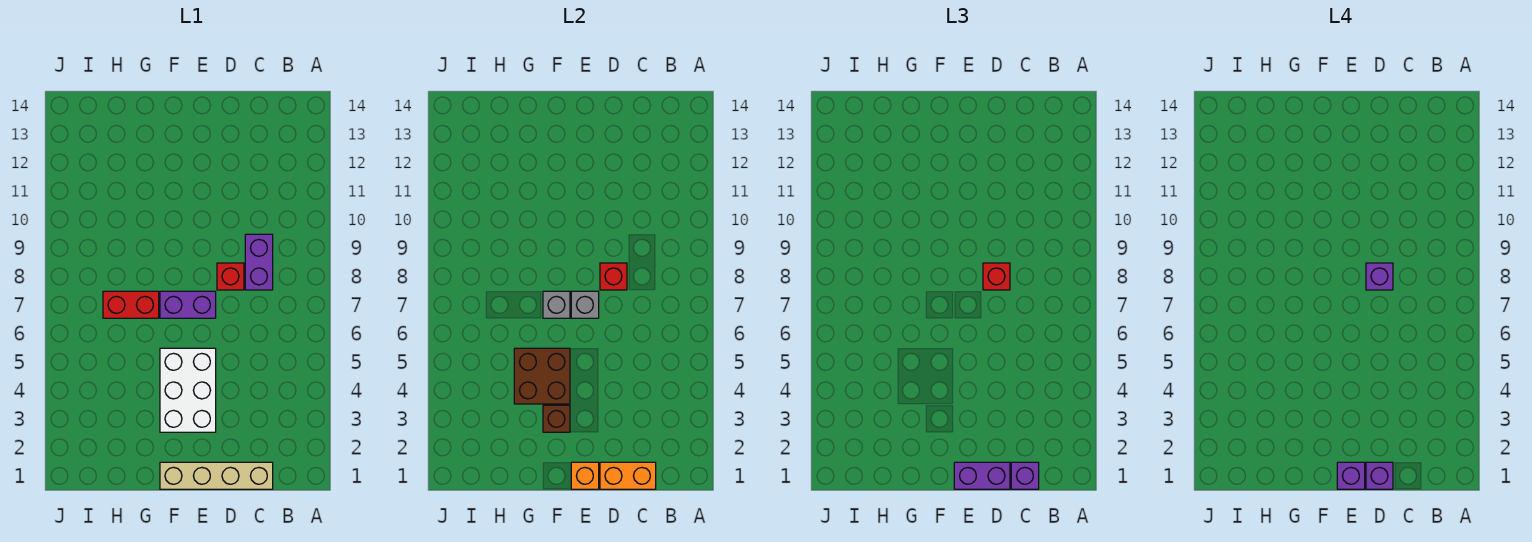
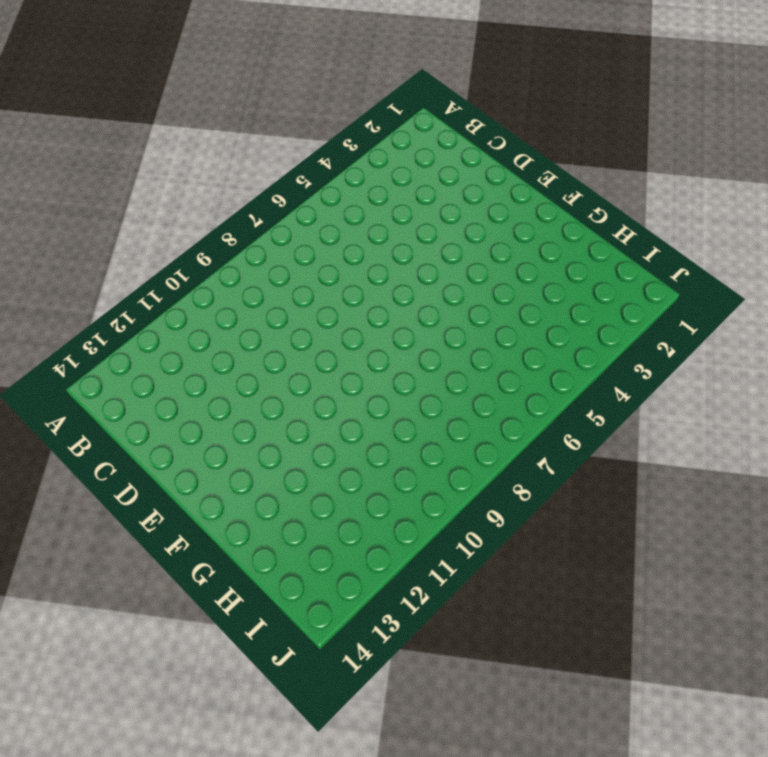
none -> tan 1x4 brick [160,462,273,489]
none -> purple 1x2 brick [245,234,273,290]
none -> red 1x1 brick [217,263,244,290]

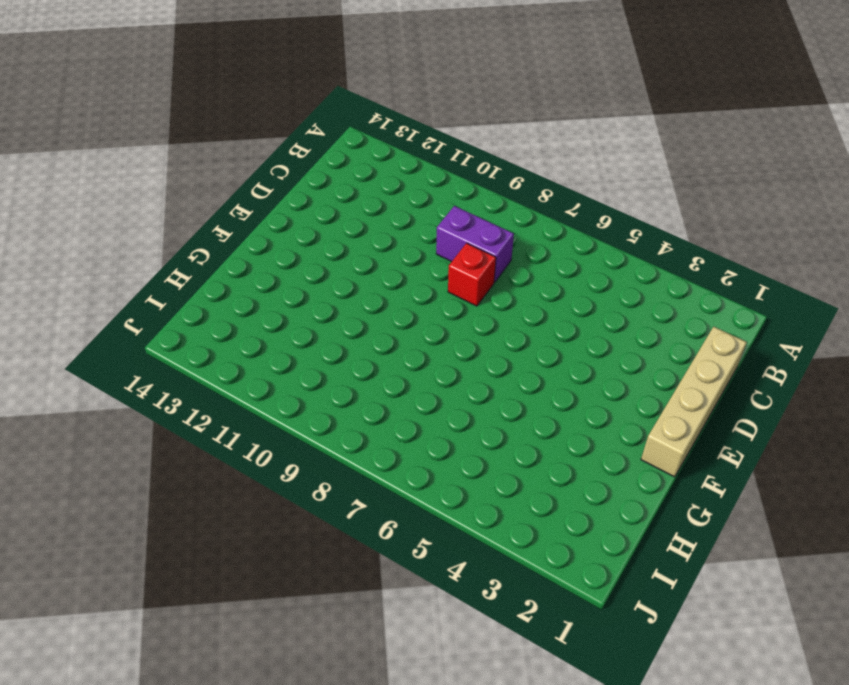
none -> white 2x3 brick [160,348,216,432]
none -> purple 1x2 brick [160,291,216,318]
none -> red 1x2 brick [103,291,159,318]

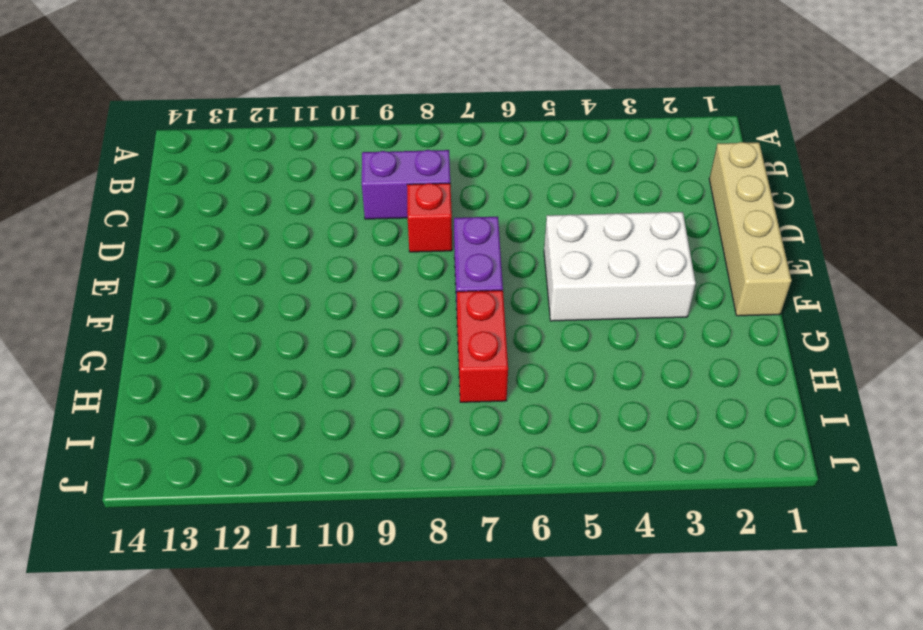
none -> orange 1x2 brick [600,462,656,489]
none -> red 1x1 brick [600,263,627,290]
none -> orange 1x1 brick [571,462,599,489]

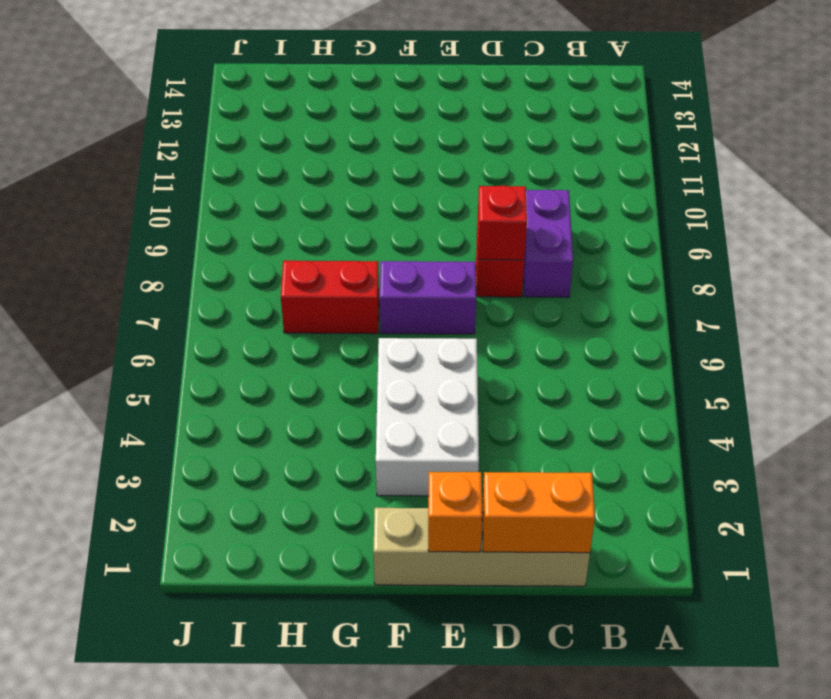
none -> grey 1x1 brick [571,291,599,318]
none -> brown 1x1 brick [543,405,570,432]
none -> brown 2x2 brick [514,348,570,404]

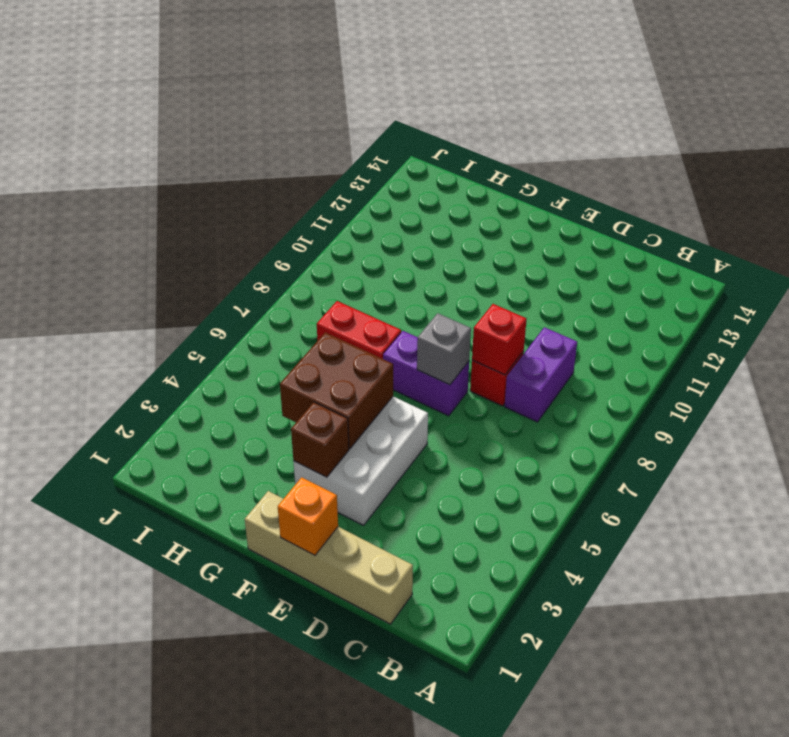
none -> orange 1x2 brick [600,462,656,489]
none -> grey 1x1 brick [543,291,570,318]
none -> purple 1x1 brick [1011,462,1039,489]

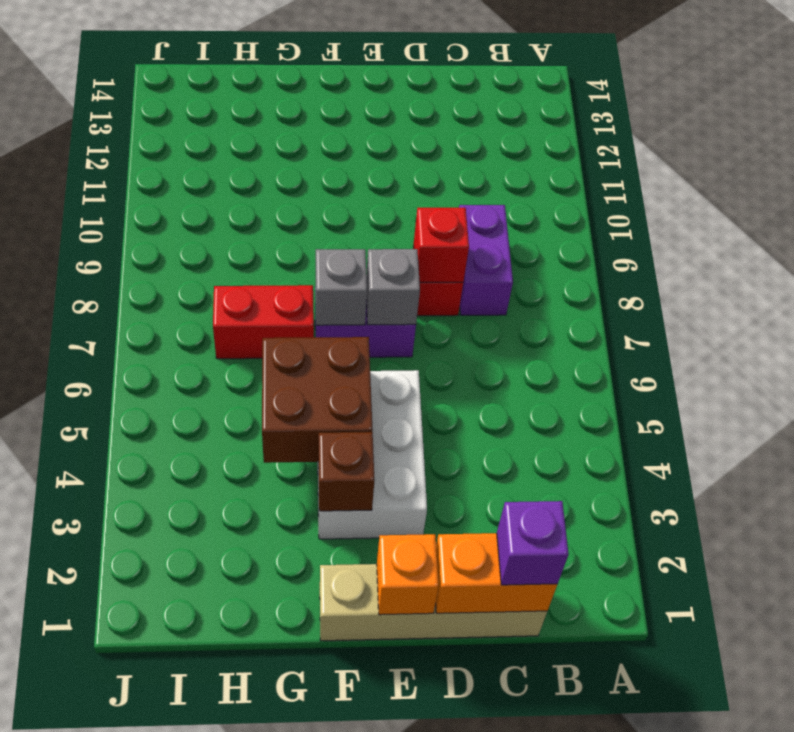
none -> purple 1x2 brick [954,462,1010,489]
none -> red 1x1 brick [983,263,1010,290]
none -> purple 1x1 brick [1366,462,1393,489]

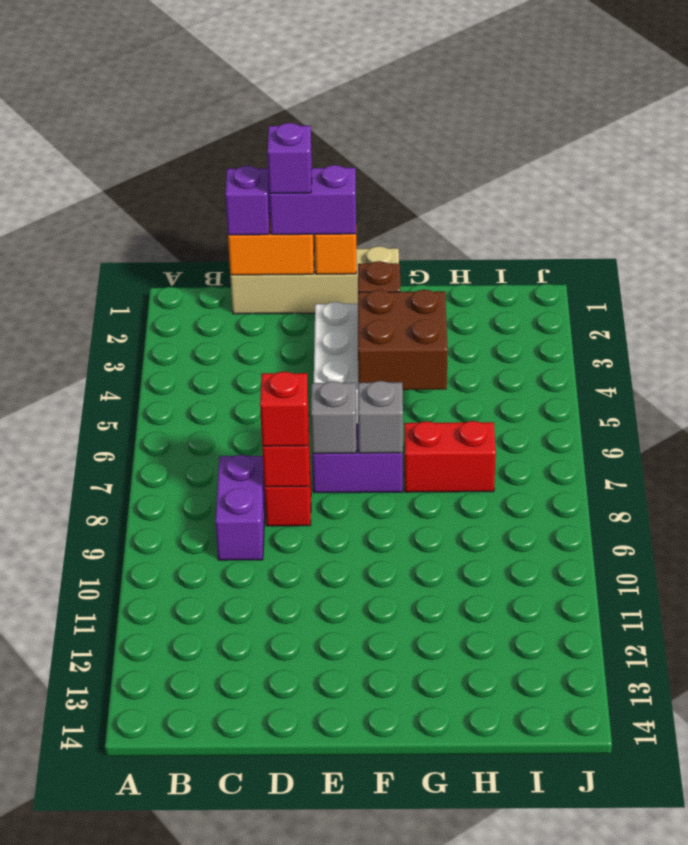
none -> purple 1x1 brick [1366,263,1393,290]
none -> purple 1x1 brick [1337,462,1365,489]

